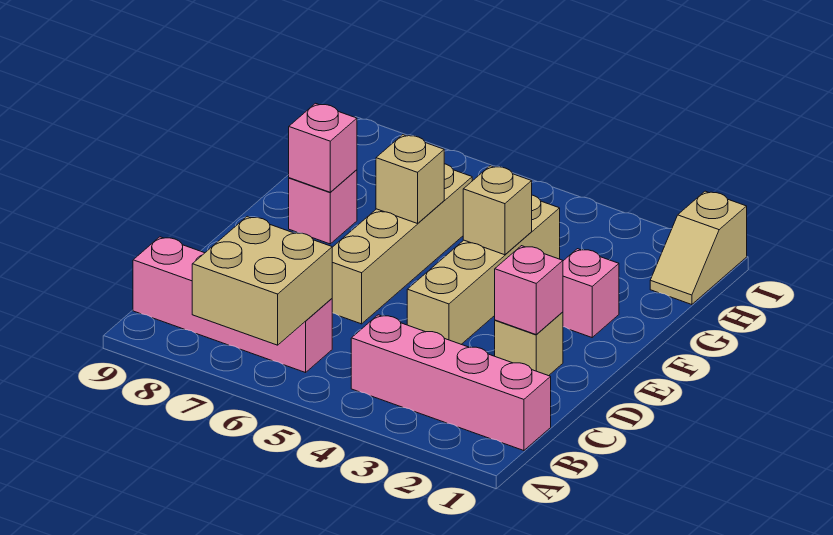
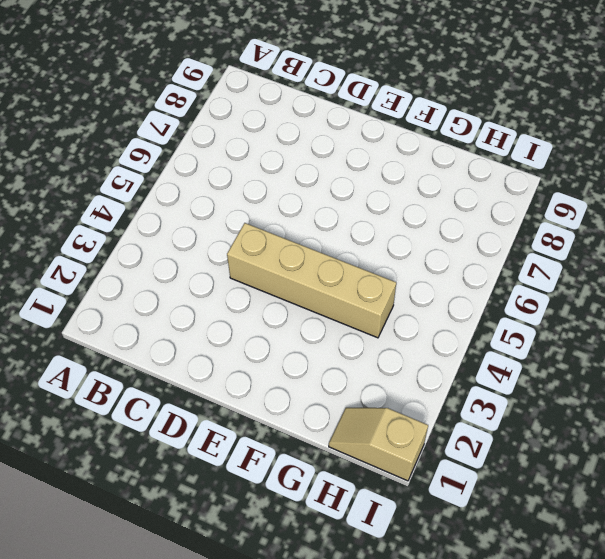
none -> pink 1x4 brick [351,315,551,451]
none -> pink 1x4 brick [133,237,332,373]
none -> tan 1x1 brick [495,312,563,376]

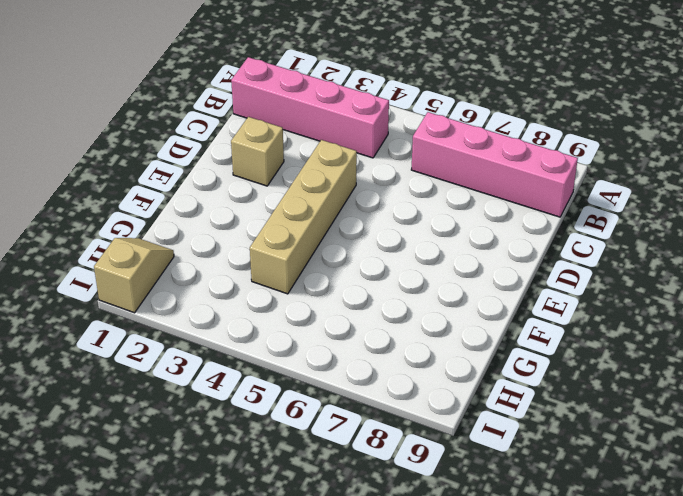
none -> tan 1x4 brick [332,164,472,324]
none -> pink 1x1 brick [563,249,619,337]
none -> pink 1x1 brick [289,170,357,244]

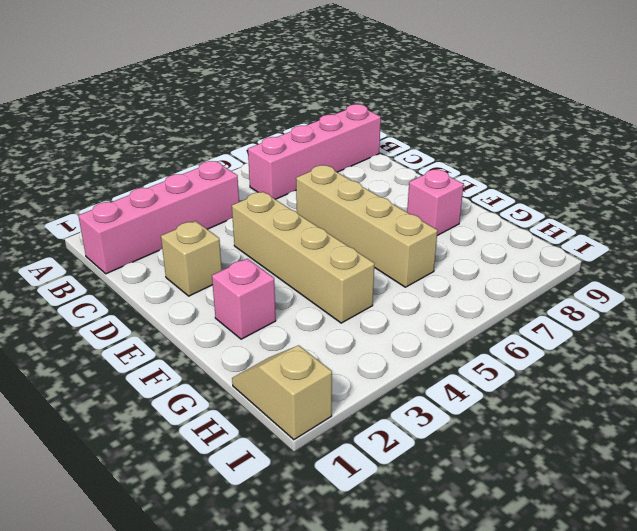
none -> tan 2x2 brick [192,216,332,345]
none -> pink 1x1 brick [495,246,563,335]
none -> tan 1x1 brick [463,166,532,255]

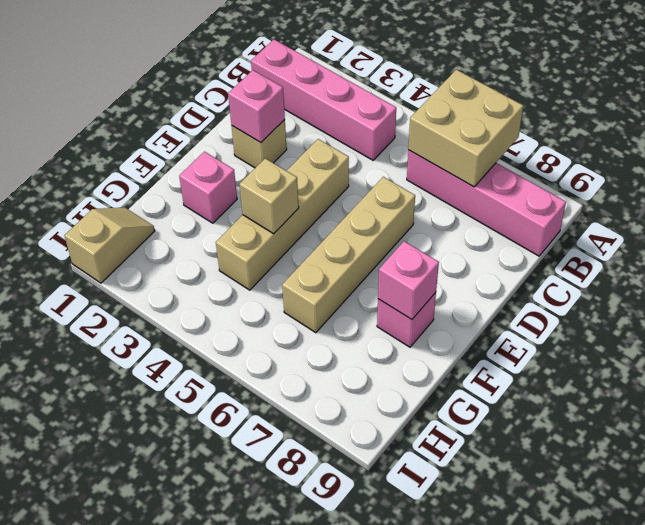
none -> tan 1x1 brick [376,135,444,224]

